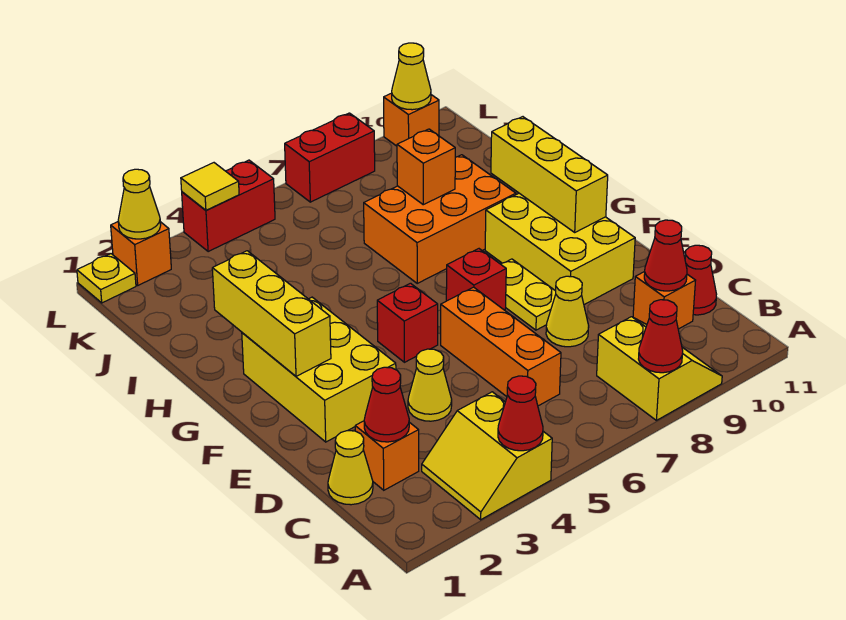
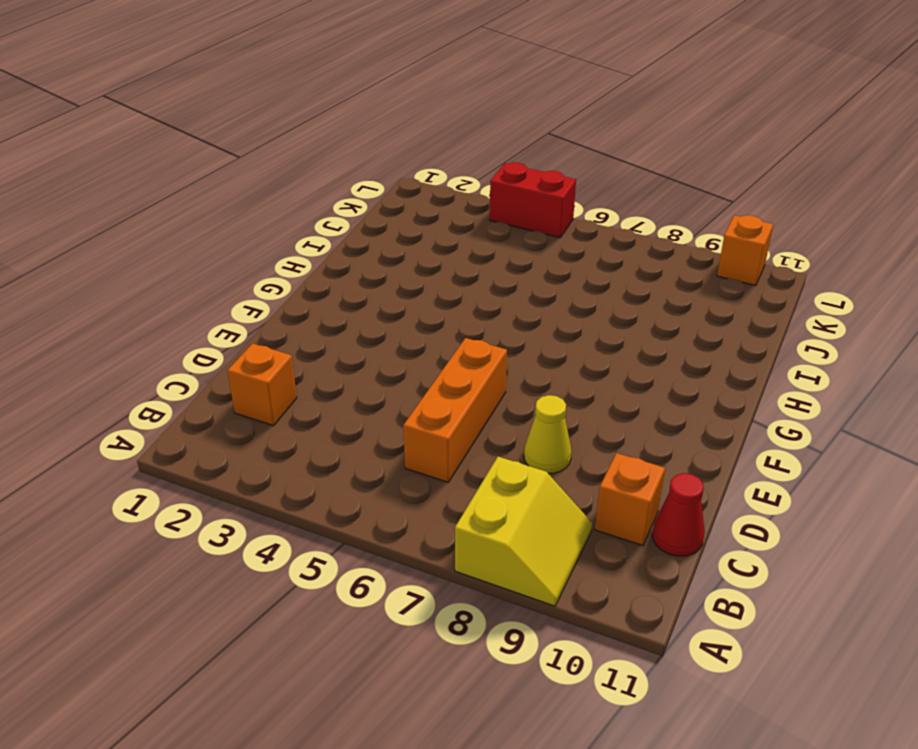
none -> yellow 2x2 slope [422,392,552,520]
none -> yellow 1x1 cone [328,431,373,505]
none -> yellow 1x1 cone [408,349,452,421]
none -> yellow 2x3 brick [242,297,396,442]

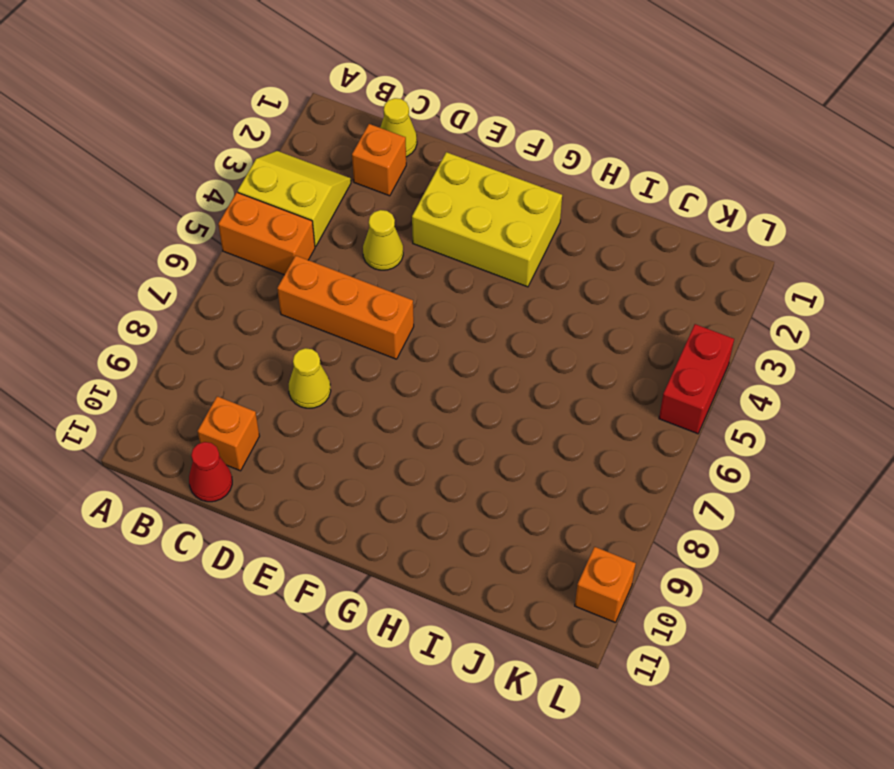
orange 1x2 brick [218,192,315,275] -> none
none -> yellow 2x2 slope [597,317,722,420]
none -> yellow 1x2 plate [501,259,556,330]
none -> yellow 2x3 brick [485,193,635,305]
none -> red 1x1 brick [377,283,438,362]

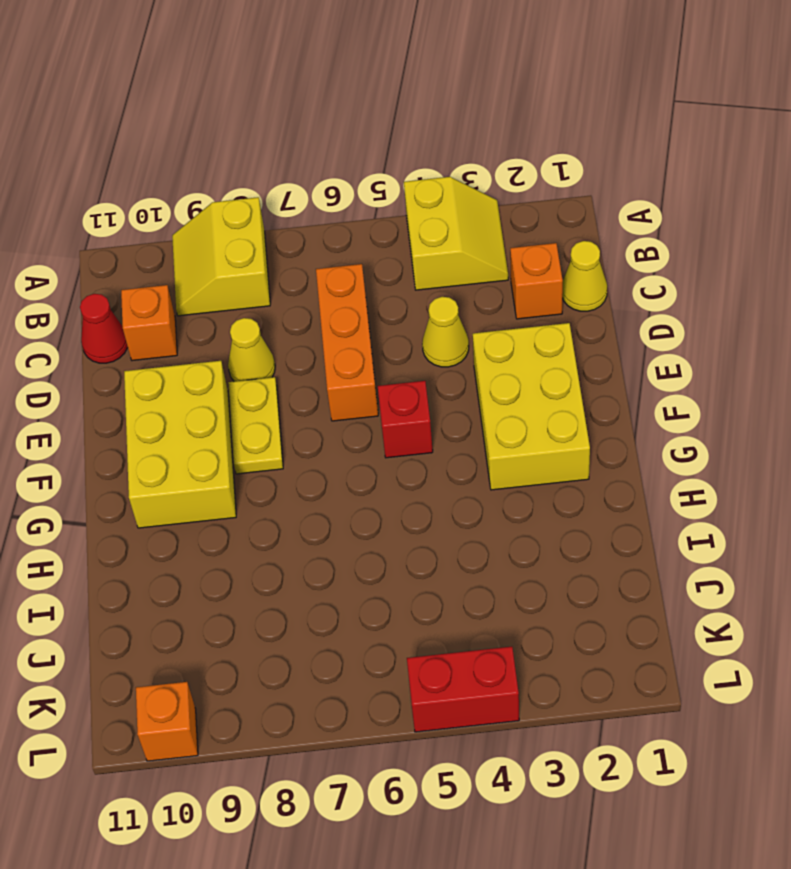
none -> red 1x1 brick [446,249,506,310]
none -> orange 2x3 brick [364,155,516,283]
none -> yellow 1x1 plate [77,254,136,303]
none -> orange 1x1 brick [111,222,171,285]

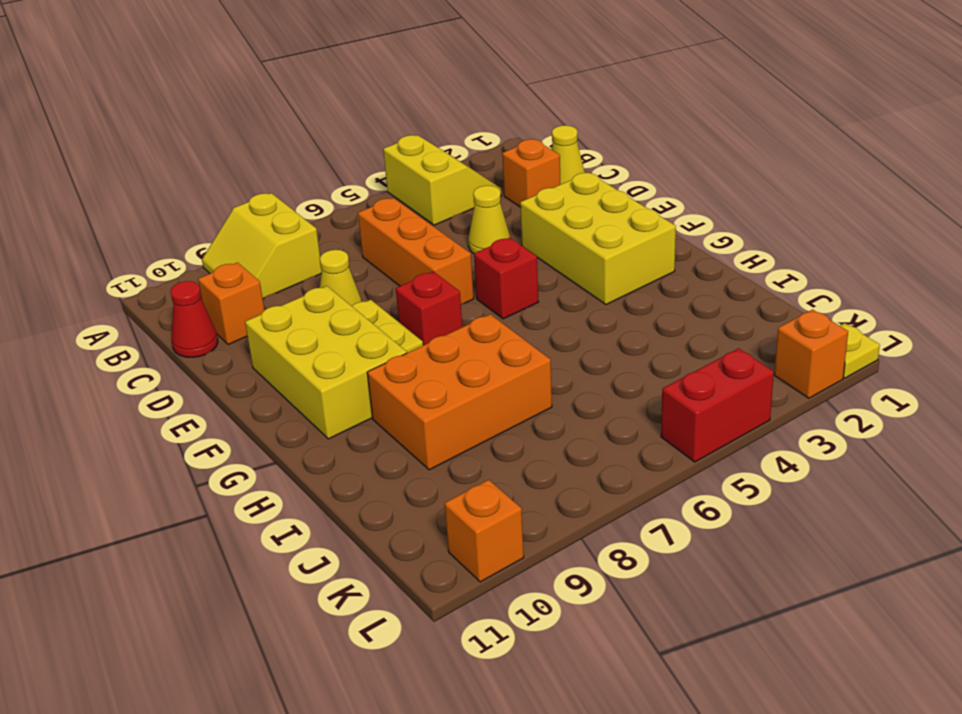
none -> red 1x2 brick [285,113,375,202]
none -> red 1x1 cone [498,376,543,451]
none -> red 1x1 cone [639,300,683,373]
none -> red 1x1 cone [364,367,409,442]

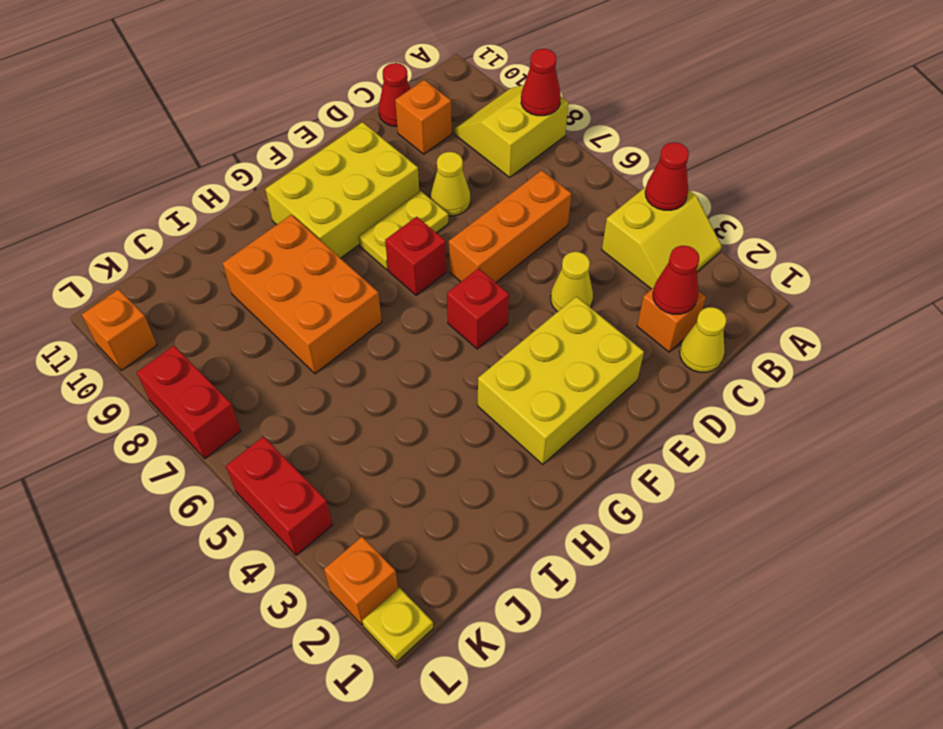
none -> red 1x1 cone [644,220,687,291]
none -> yellow 1x3 brick [212,251,331,376]
none -> yellow 1x3 brick [491,117,608,232]
none -> orange 1x1 brick [397,129,455,205]

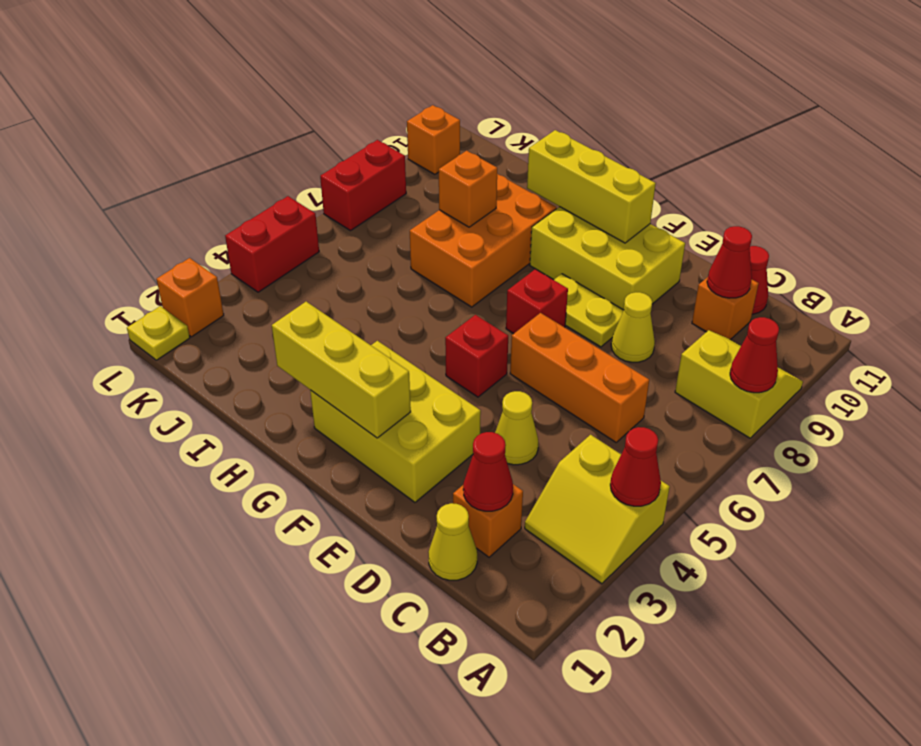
none -> yellow 1x1 cone [118,169,161,239]
none -> yellow 1x1 tile [181,163,239,210]
none -> yellow 1x1 cone [392,43,431,110]

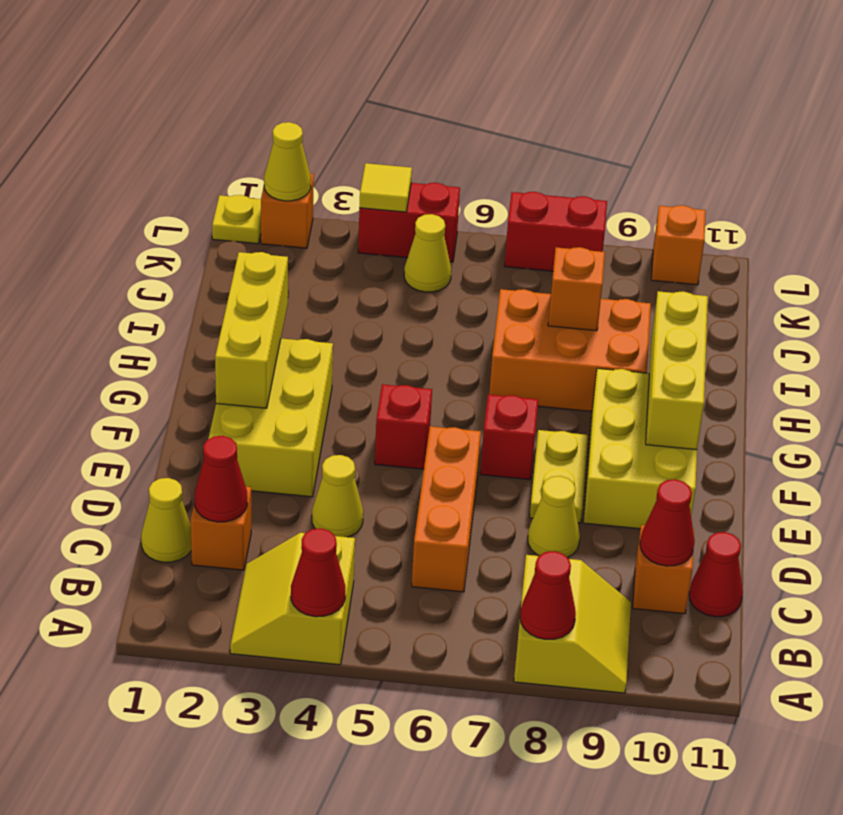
yellow 1x1 cone [404,214,451,292] -> yellow 1x1 cone moved to [392,43,431,110]

